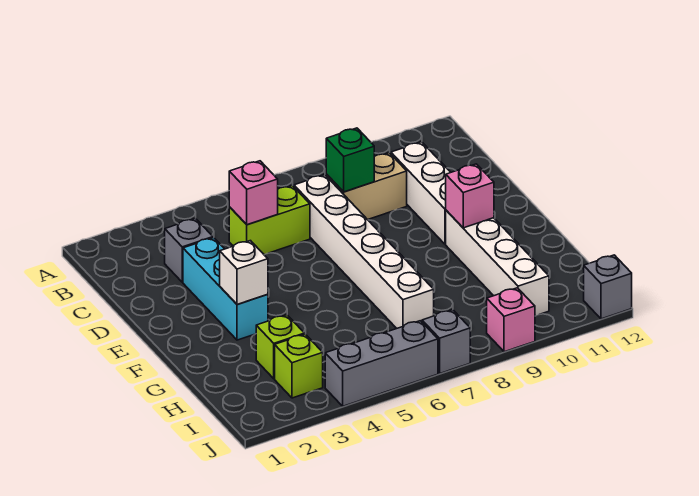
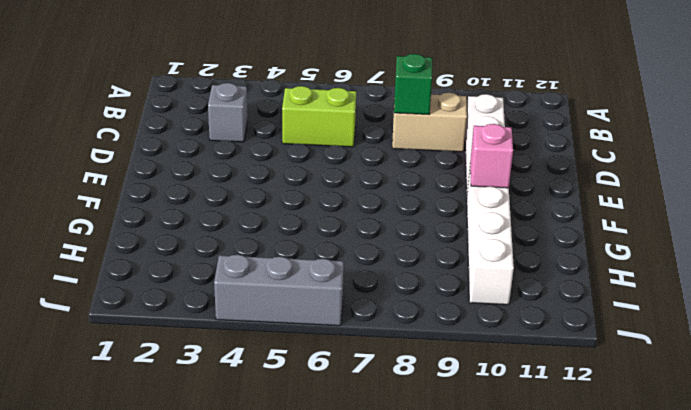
none -> white 1x6 brick [294,175,434,328]
none -> cyan 1x3 brick [183,238,268,340]
none -> lime 1x1 brick [256,315,304,379]

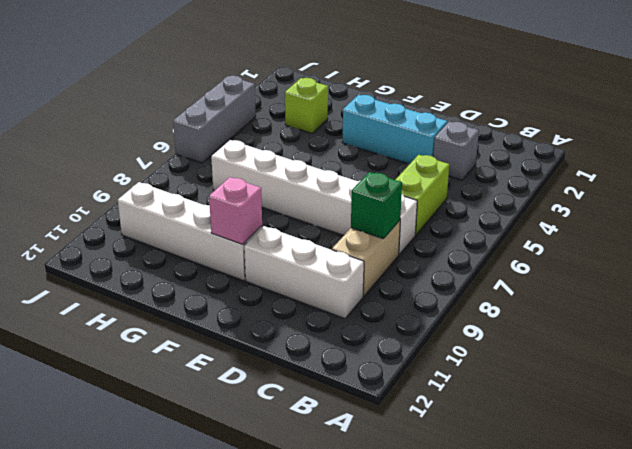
none -> lime 1x1 brick [275,334,323,398]
none -> grey 1x1 brick [422,310,470,373]
none -> pink 1x1 brick [487,288,535,352]

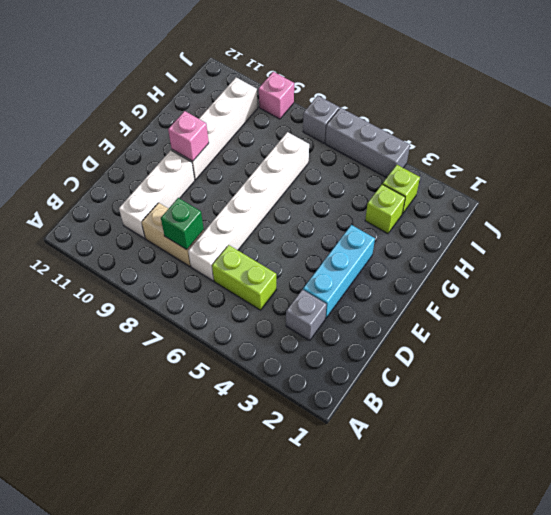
none -> grey 1x1 brick [584,255,632,319]
none -> pink 1x1 brick [229,161,278,225]
none -> white 1x1 brick [220,241,268,305]

